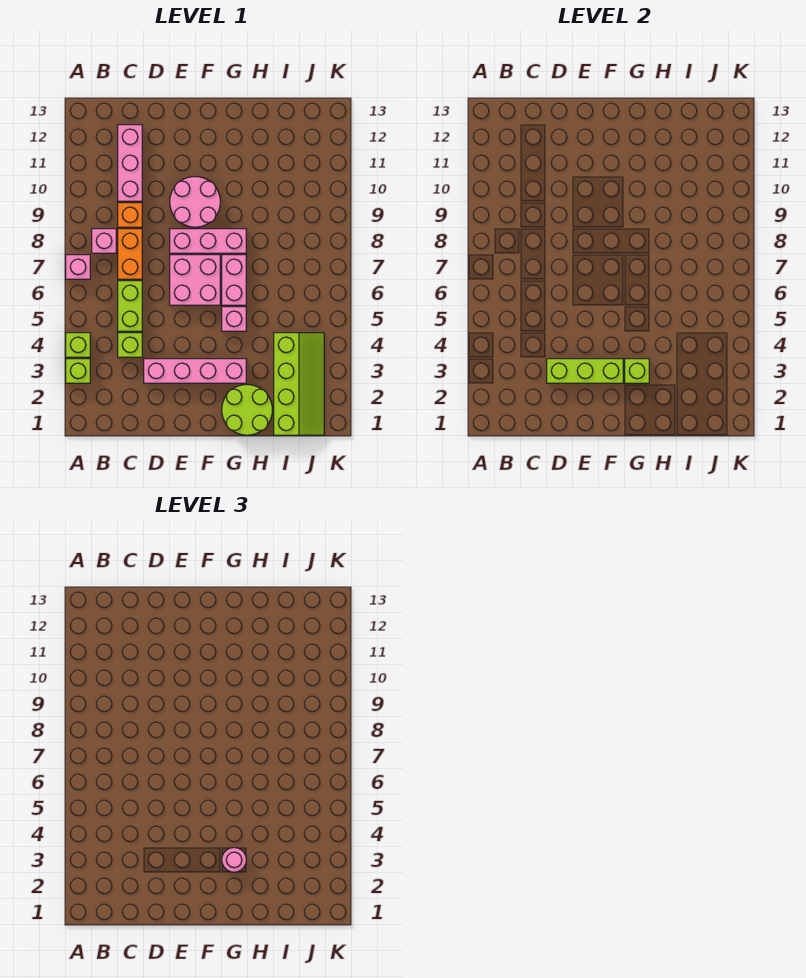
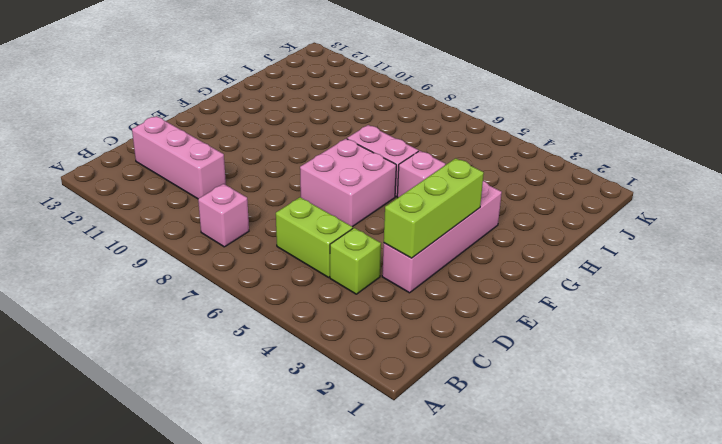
none -> lime 1x1 brick [66,359,90,383]
none -> lime 1x1 brick [66,333,90,357]
none -> pink 1x1 brick [66,255,90,279]

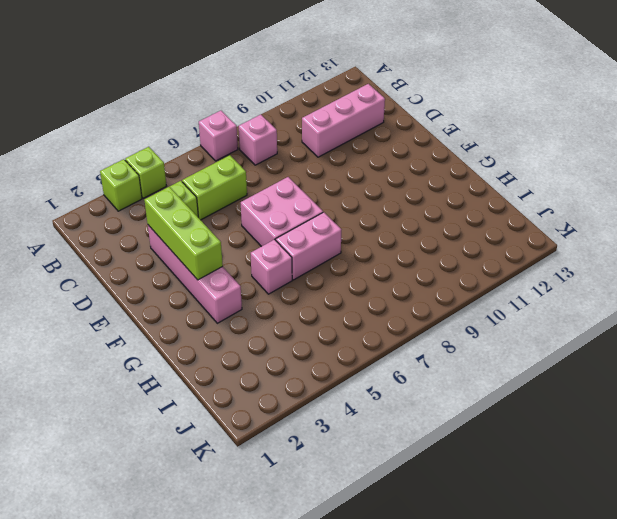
none -> orange 1x2 brick [118,229,142,279]
none -> orange 1x1 brick [118,203,142,227]
none -> pink 1x3 brick [170,229,246,253]

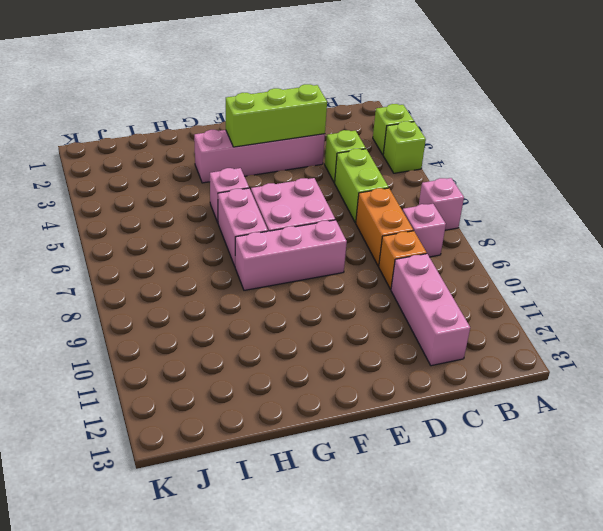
none -> pink 2x2 round brick [170,177,220,227]
none -> lime 2x2 round brick [222,385,272,435]
none -> lime 2x4 slope [274,333,324,435]

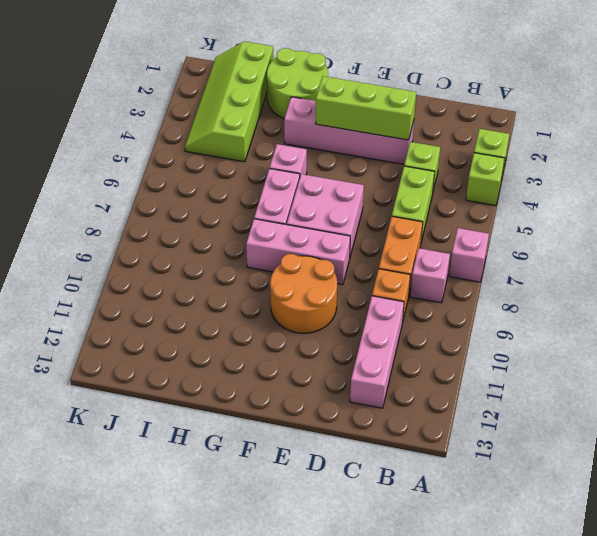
orange 2x2 round brick [270,254,337,333] -> pink 2x2 round brick [170,177,220,227]
none -> lime 1x1 brick [625,359,649,383]
none -> pink 1x1 round brick [222,848,246,872]

